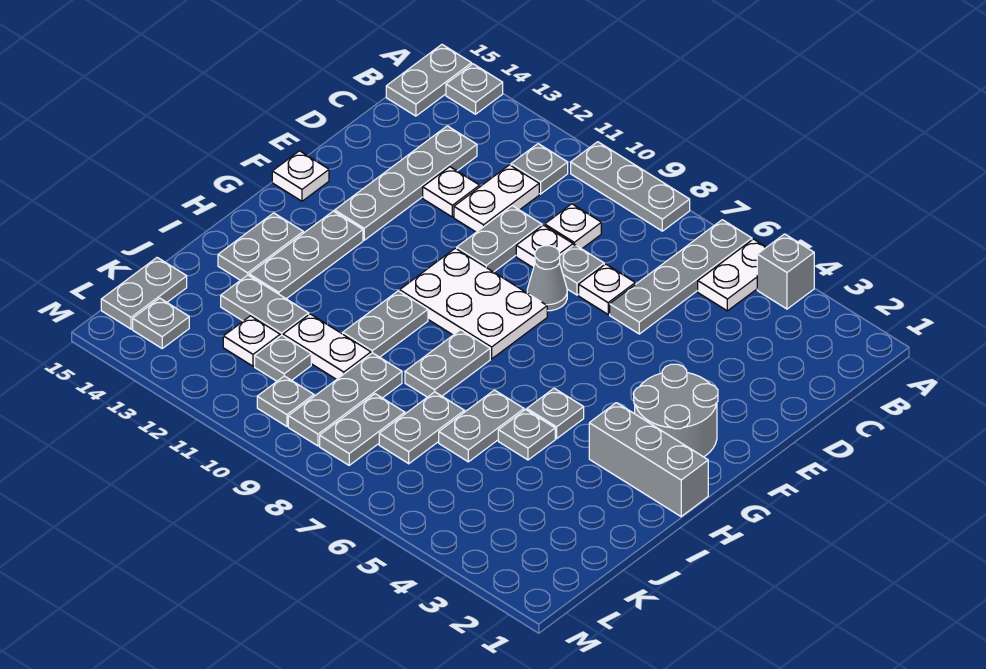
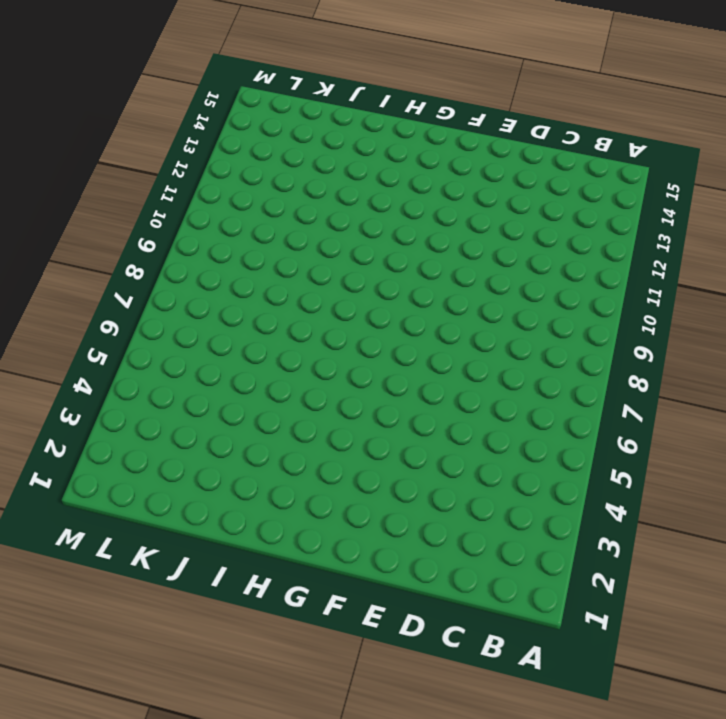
none -> grey 1x1 brick [757,234,814,309]
none -> white 1x2 plate [698,239,766,311]
none -> grey 1x4 plate [610,220,752,334]
none -> grey 1x3 plate [571,142,690,231]

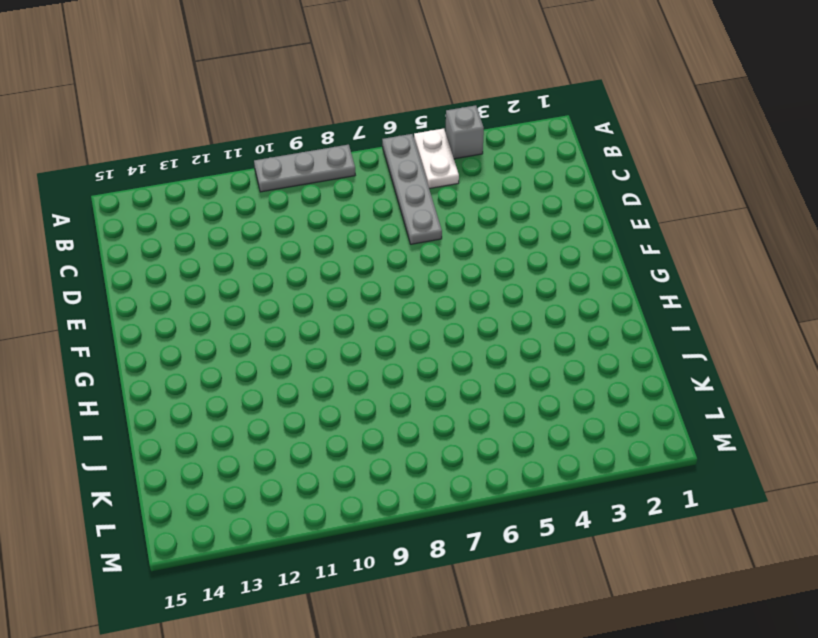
none -> grey 1x1 plate [446,64,503,114]
none -> grey 1x2 plate [386,45,472,116]
none -> grey 1x1 plate [511,144,568,194]
none -> white 1x1 plate [545,204,601,249]

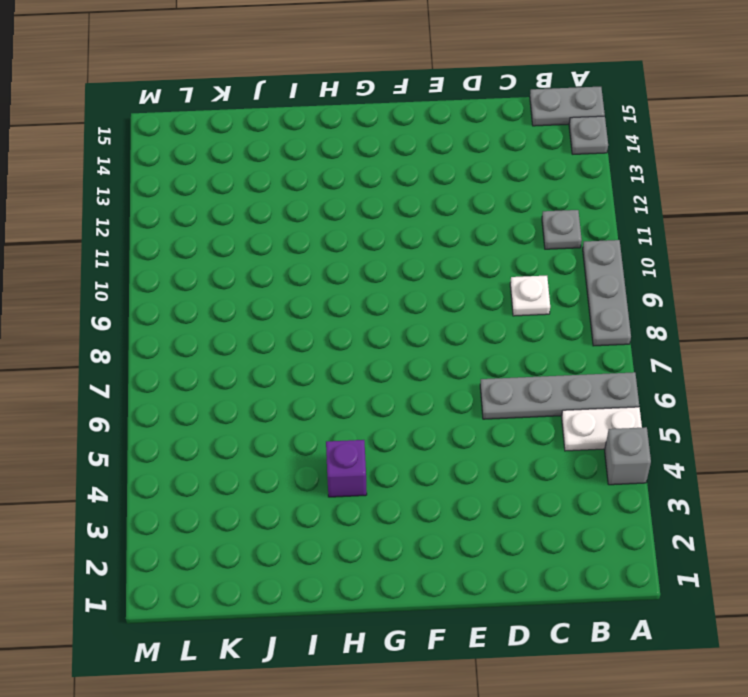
purple 1x1 brick [326,440,367,497] -> none
none -> white 1x2 plate [454,165,539,232]
none -> grey 1x4 plate [335,126,477,240]
none -> white 1x1 plate [579,264,635,314]
none -> grey 1x1 plate [560,244,604,295]

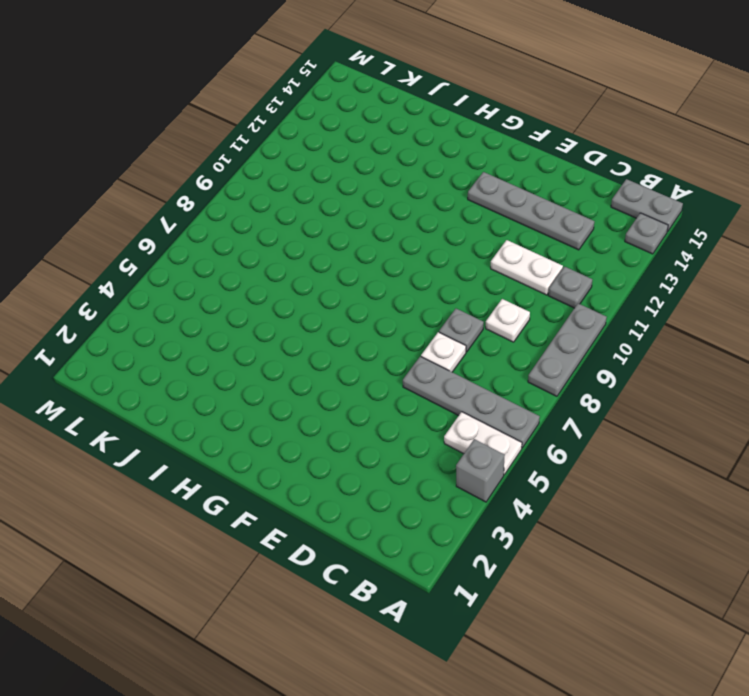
none -> white 1x1 plate [516,225,573,268]
none -> grey 1x2 plate [457,206,542,272]
none -> white 1x1 plate [423,167,480,217]
none -> grey 1x1 cone [527,246,567,311]

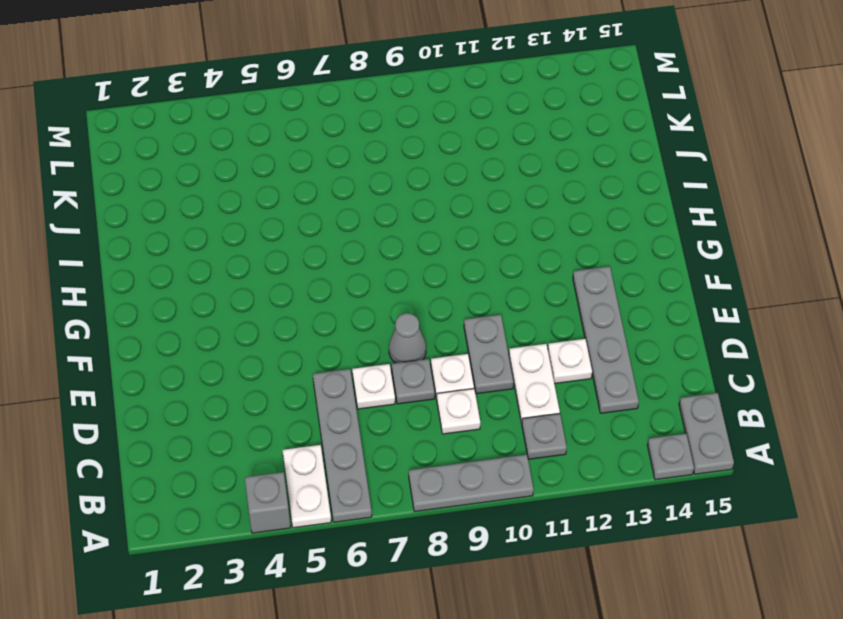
none -> grey 2x2 round brick [634,364,718,457]
none -> white 2x3 plate [400,248,547,359]
none -> white 1x1 plate [272,151,329,201]
none -> grey 1x3 plate [249,211,363,299]

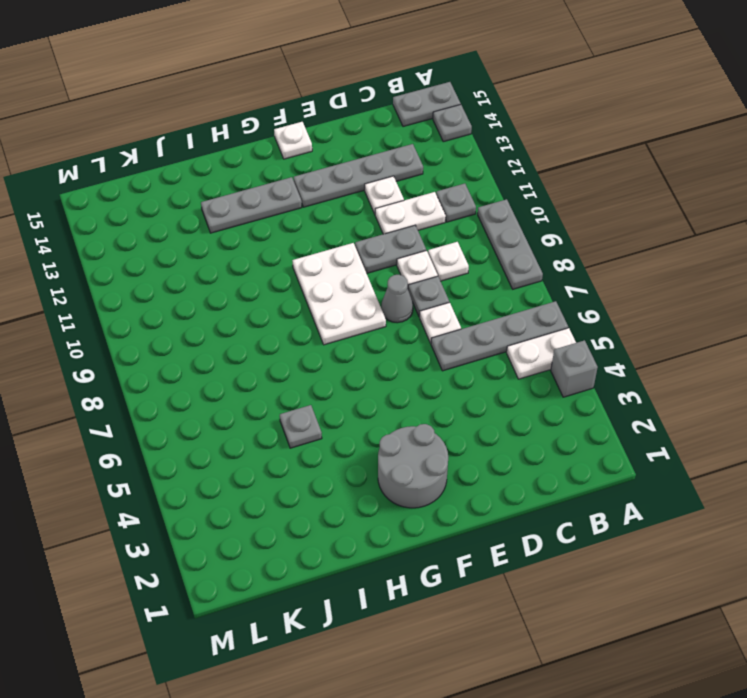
none -> grey 1x3 brick [589,403,708,516]
none -> grey 1x1 plate [527,388,584,439]
none -> grey 1x2 plate [405,330,490,397]
none -> grey 1x2 plate [343,291,428,357]

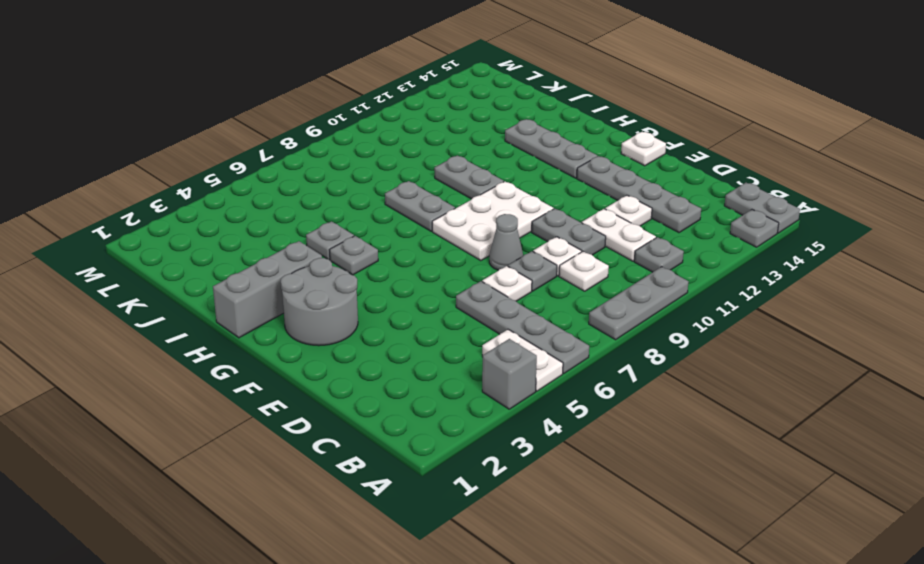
none -> grey 1x2 plate [218,213,303,280]
none -> grey 1x2 plate [439,390,524,462]
none -> grey 1x2 plate [379,392,464,464]
none -> grey 1x3 plate [288,353,402,446]

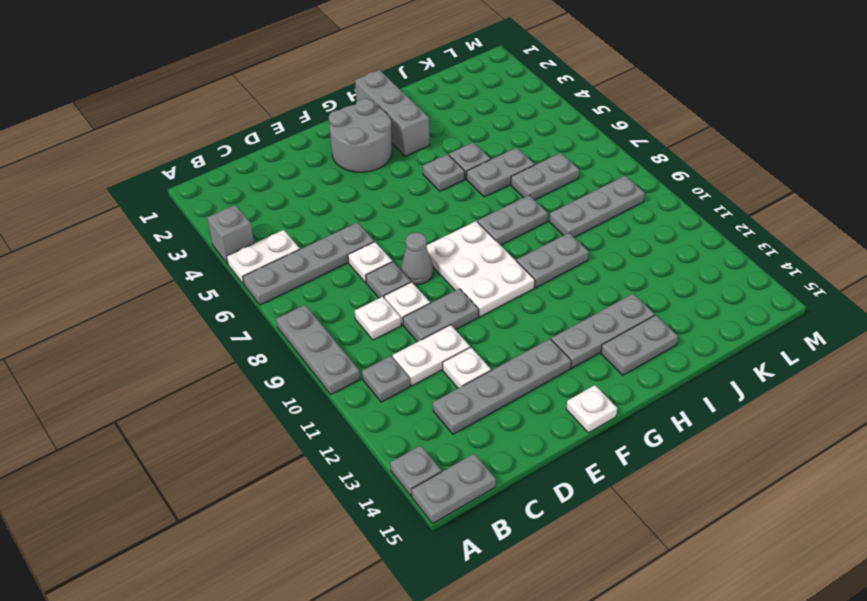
none -> white 1x2 plate [283,314,371,380]
none -> grey 1x2 plate [221,275,309,336]
none -> grey 1x2 plate [320,394,405,465]
none -> grey 1x1 plate [255,335,311,381]

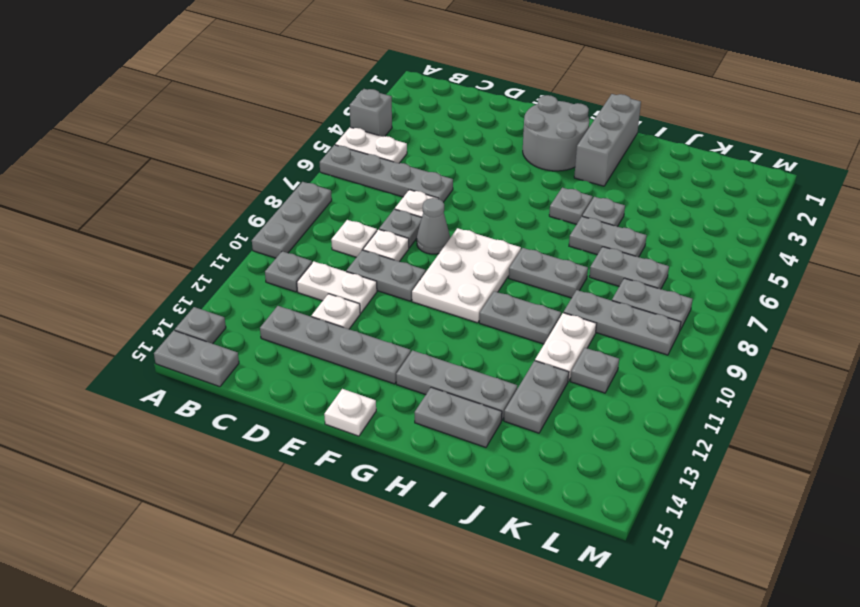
none -> white 1x1 plate [223,316,280,366]
none -> grey 1x2 plate [101,258,187,329]
none -> grey 1x1 plate [257,376,314,426]
none -> grey 1x1 plate [133,298,189,348]

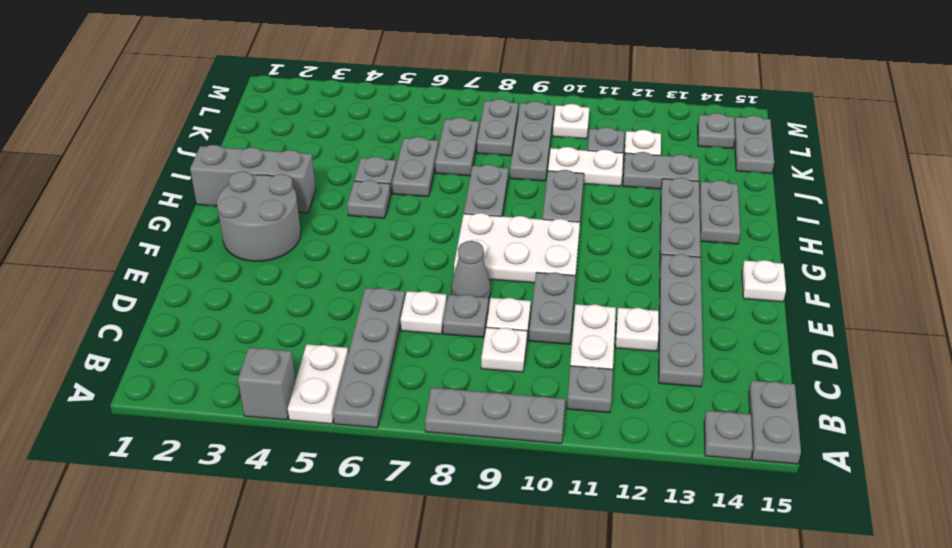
white 1x1 plate [553,104,589,139] -> grey 1x1 plate [257,376,314,426]

